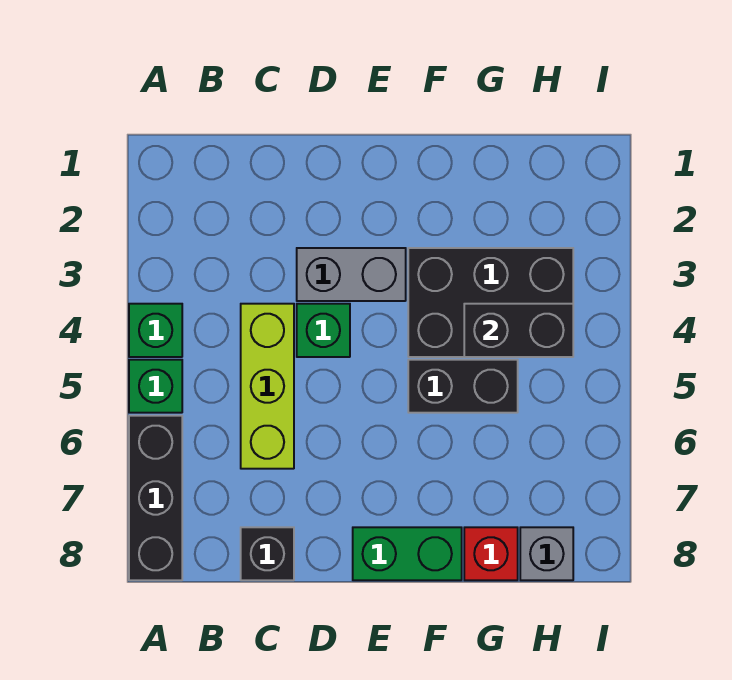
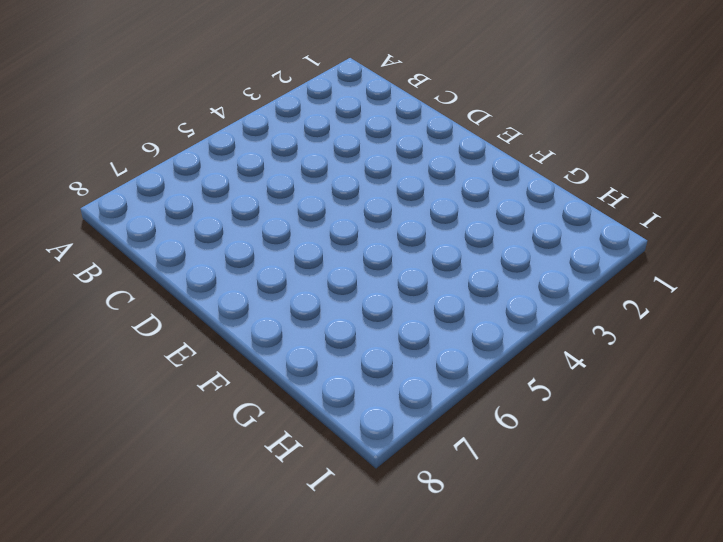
none -> green 1x1 brick [129,304,182,357]
none -> green 1x1 brick [129,360,182,413]
none -> black 1x3 brick [129,416,182,580]

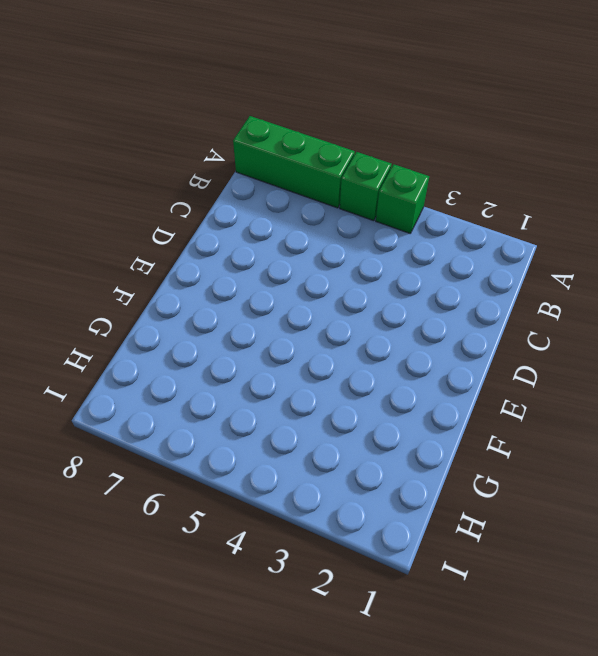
green 1x3 brick [233,116,355,208] -> black 1x3 brick [129,416,182,580]
none -> lime 1x3 brick [241,304,294,469]
none -> black 1x1 brick [241,527,294,580]
none -> grey 1x2 brick [297,248,406,301]

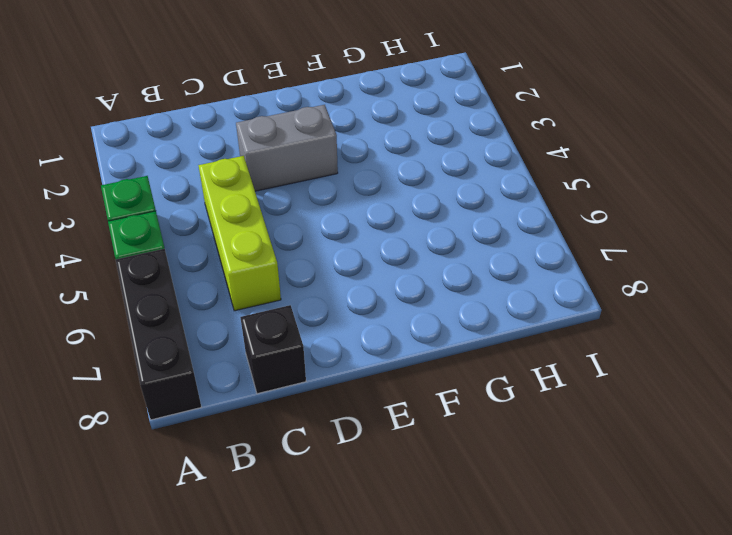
none -> green 1x1 brick [297,304,350,357]
none -> green 1x2 brick [353,527,462,580]
none -> black 2x3 brick [408,248,573,357]

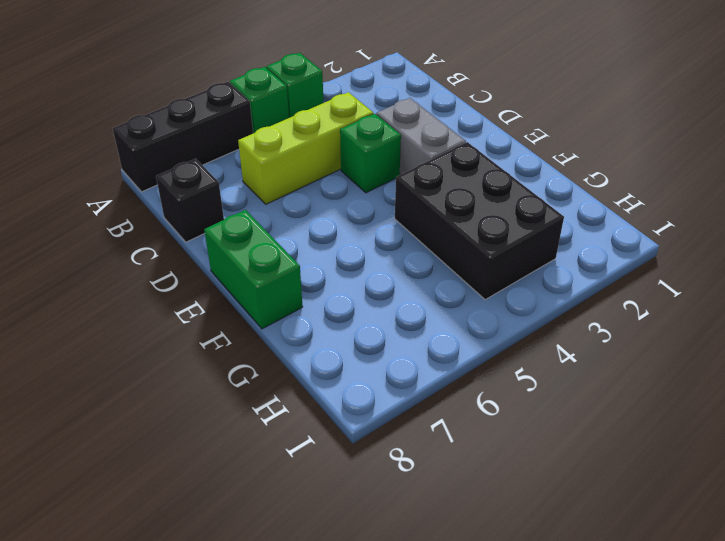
none -> black 1x2 brick [408,360,518,413]
none -> red 1x1 brick [464,527,518,580]
none -> grey 1x1 brick [520,527,573,580]

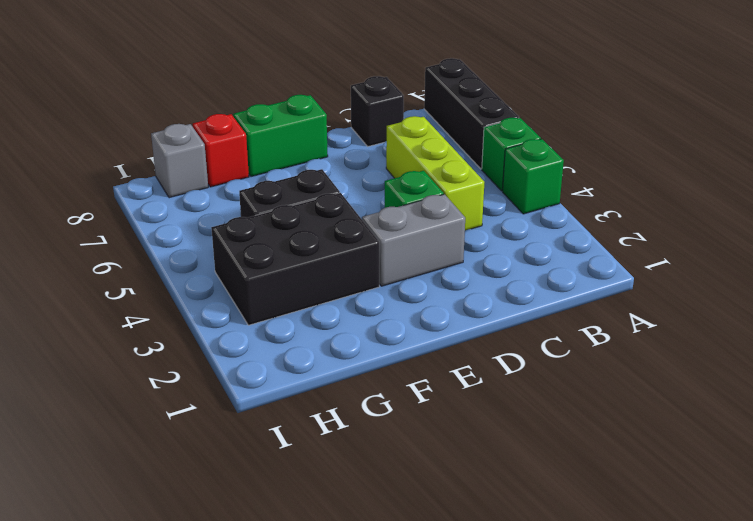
none -> black 1x2 brick [464,304,573,357]

